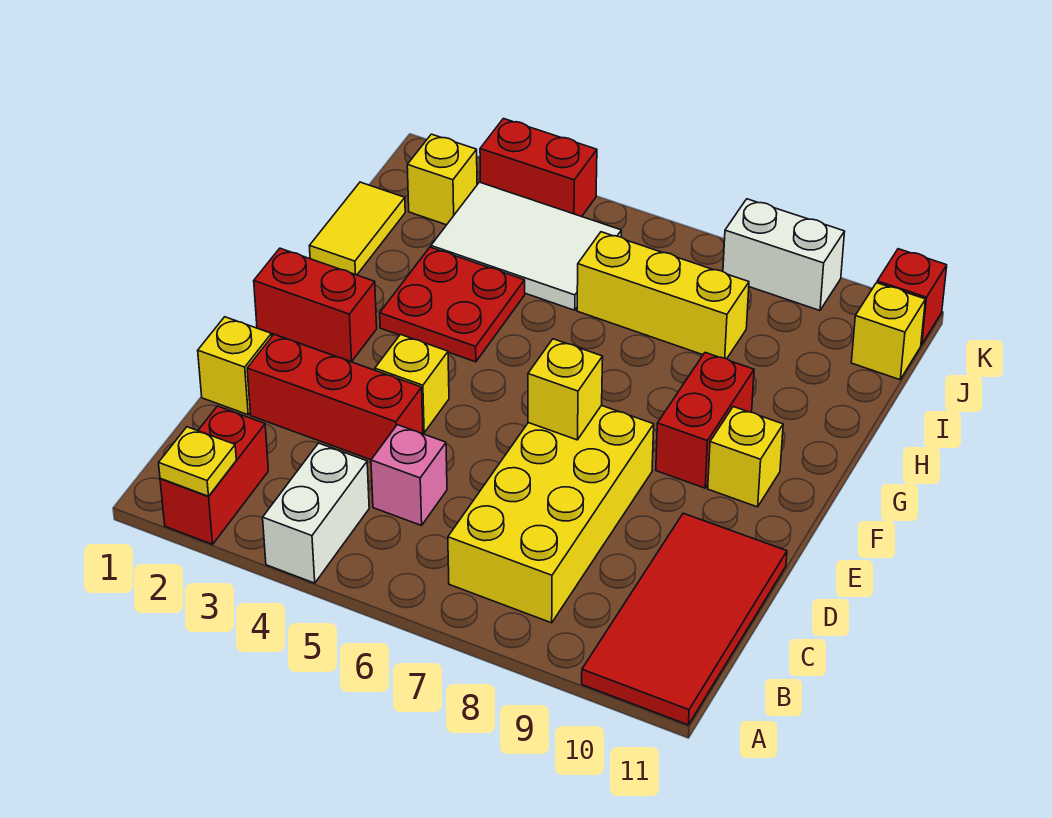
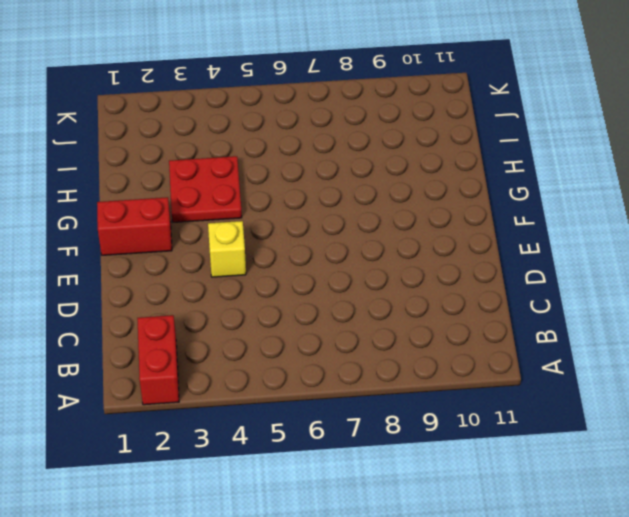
none -> white 1x2 brick [263,443,369,583]
none -> red 2x4 tile [582,513,787,725]
none -> yellow 2x4 brick [448,405,654,623]

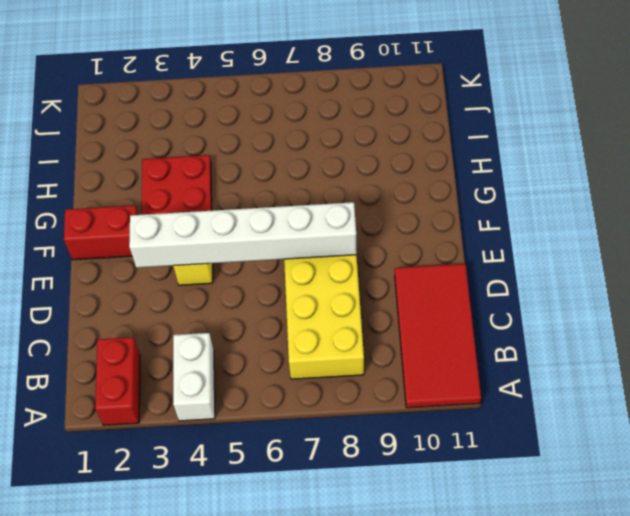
white 1x6 brick [129,202,357,268] -> yellow 1x1 brick [528,339,603,440]
none -> pink 1x1 brick [371,425,447,526]
none -> yellow 1x1 brick [198,317,272,415]
none -> red 1x3 brick [247,334,423,460]

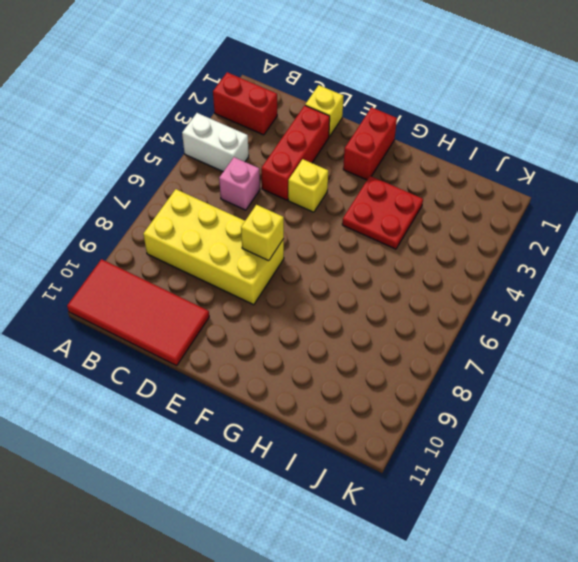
none -> red 1x2 brick [656,353,754,488]
none -> yellow 1x1 brick [708,407,783,507]
none -> yellow 1x2 tile [310,182,405,275]

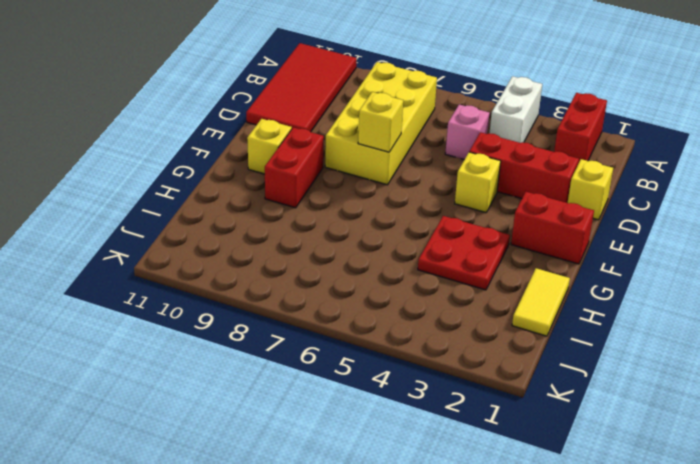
none -> white 2x3 tile [431,182,621,310]
none -> yellow 1x3 brick [577,232,749,359]
none -> yellow 1x1 brick [407,134,477,225]

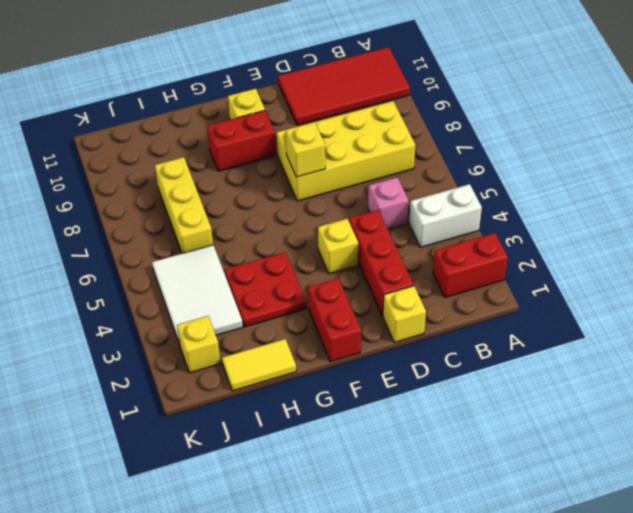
none -> yellow 1x1 brick [851,283,926,380]
none -> red 1x2 brick [480,119,597,217]
none -> white 1x2 brick [723,199,845,310]

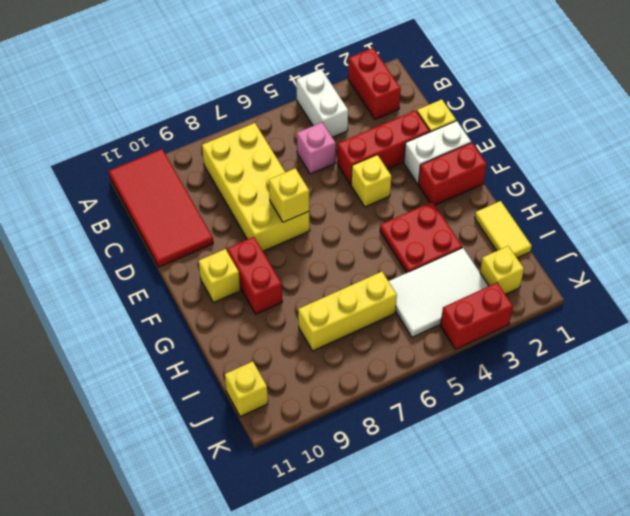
white 1x2 brick [404,121,471,184] -> white 1x2 brick moved to [723,199,845,310]
none -> red 1x1 brick [877,249,947,345]
none -> yellow 1x1 plate [159,427,236,496]

